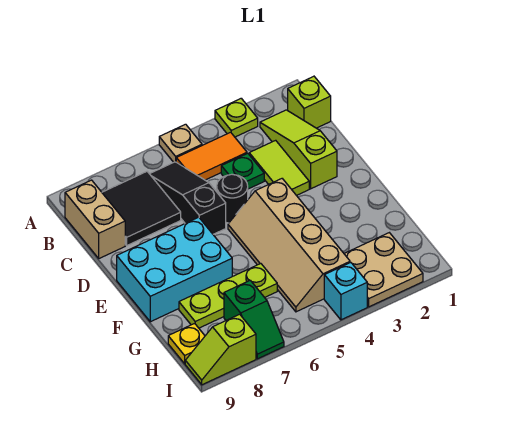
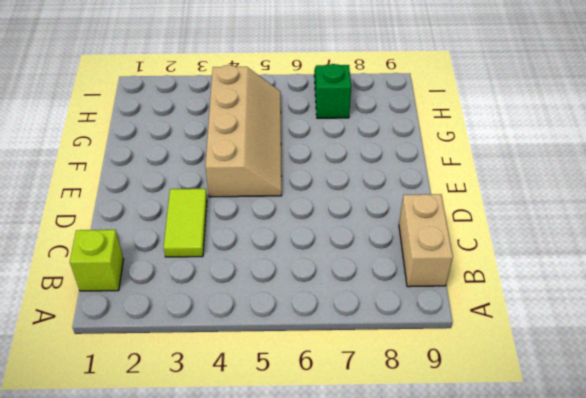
none -> lime 1x1 plate [215,98,258,137]
none -> tan 1x1 plate [159,124,202,162]
none -> lime 1x3 slope [260,110,337,189]

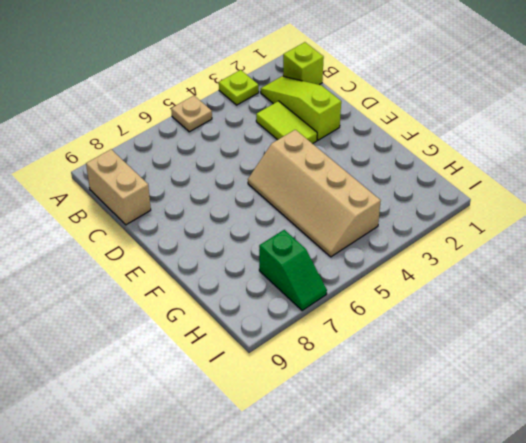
none -> orange 1x2 tile [176,132,247,180]
none -> black 1x3 slope [150,162,226,234]
none -> black 2x2 tile [102,172,181,246]

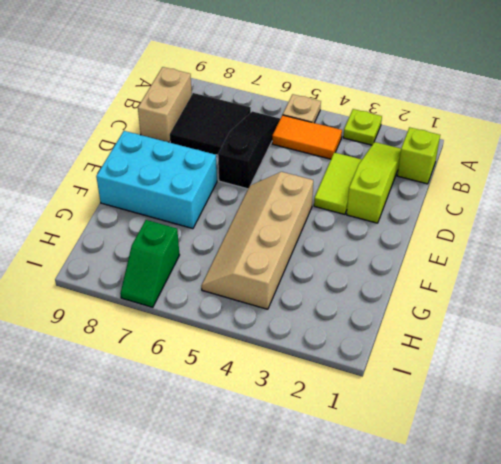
none -> green 1x1 plate [221,153,264,189]
none -> black 1x1 round brick [217,174,248,223]
none -> lime 1x3 plate [179,264,277,328]

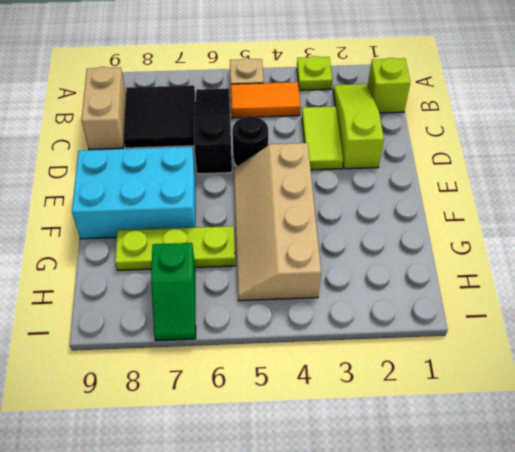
none -> green 1x1 plate [221,153,264,189]
none -> tan 2x2 plate [344,233,423,307]
none -> yellow 1x1 plate [168,323,205,364]

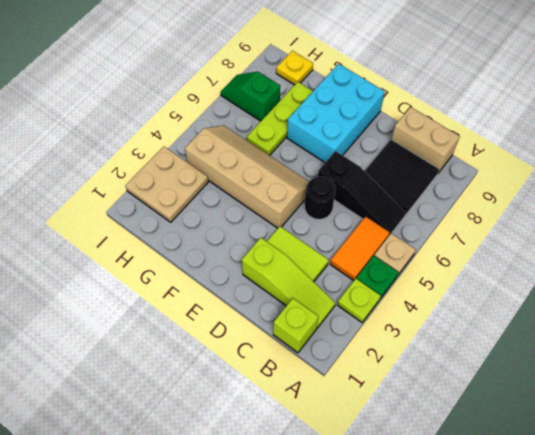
green 1x1 plate [356,256,399,299] -> green 1x1 plate moved to [221,153,264,189]
none -> cyan 1x1 brick [324,263,367,320]
none -> lime 1x2 slope [185,314,256,385]

